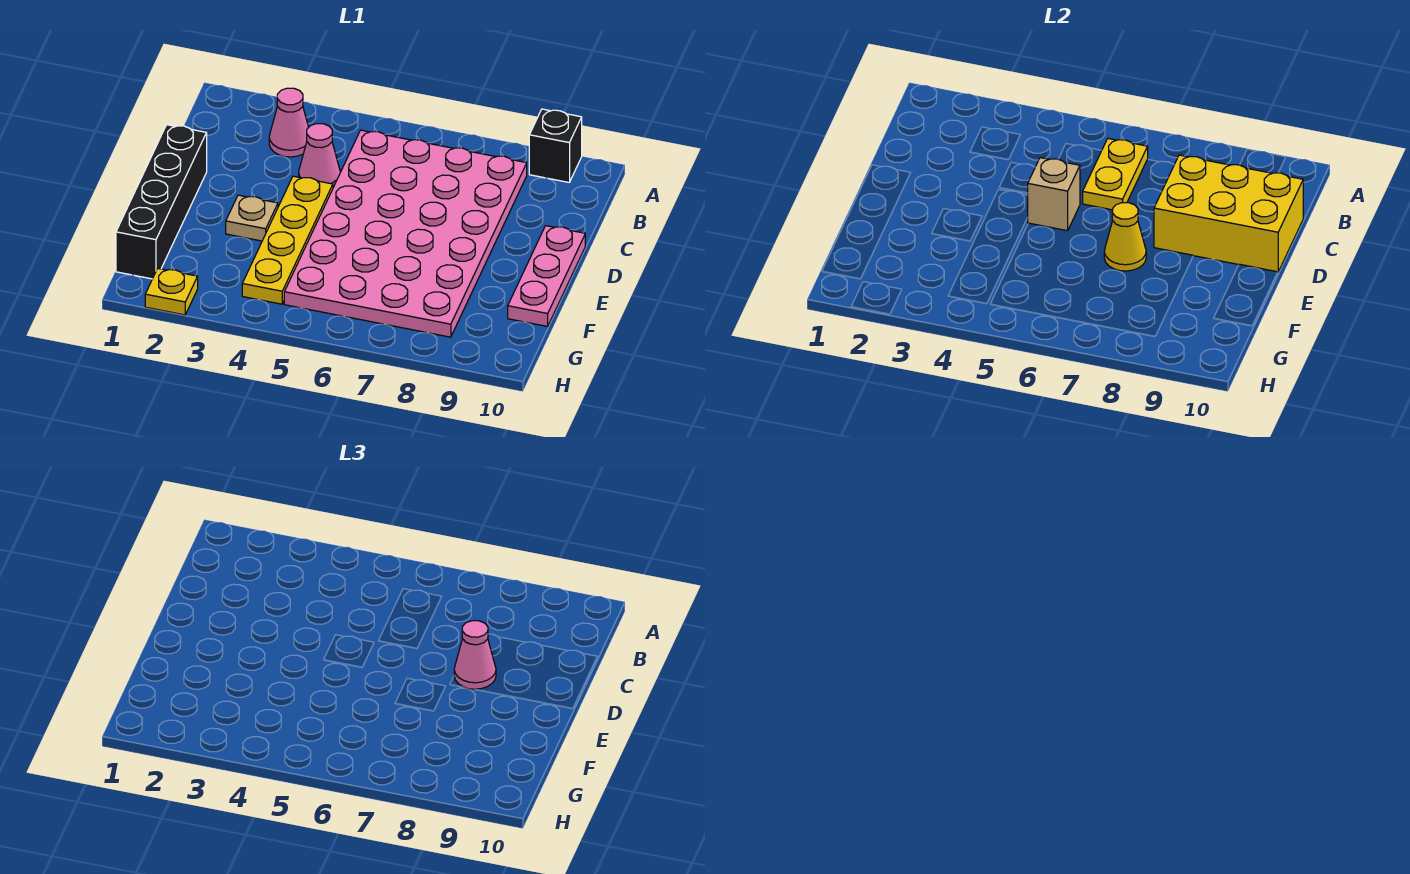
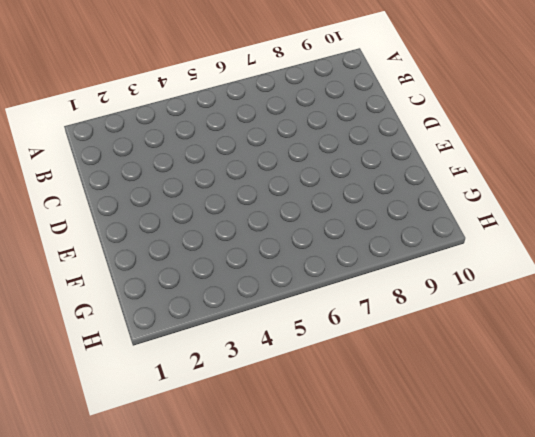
none -> black 1x1 brick [529,109,582,182]
none -> pink 1x1 cone [269,88,309,157]
none -> pink 4x6 plate [284,130,527,337]

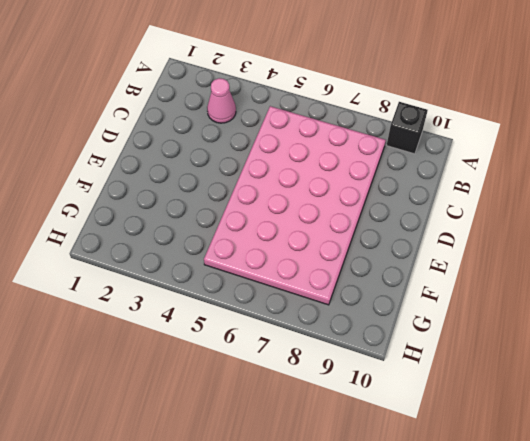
none -> pink 1x1 cone [299,124,340,187]
none -> black 1x4 brick [116,125,207,279]
none -> yellow 1x4 plate [242,176,333,304]

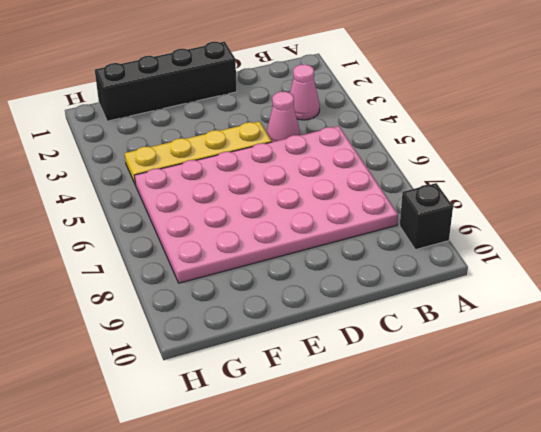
none -> pink 1x3 plate [508,226,585,326]
none -> tan 1x1 plate [226,195,278,241]
none -> yellow 1x1 plate [145,269,198,315]

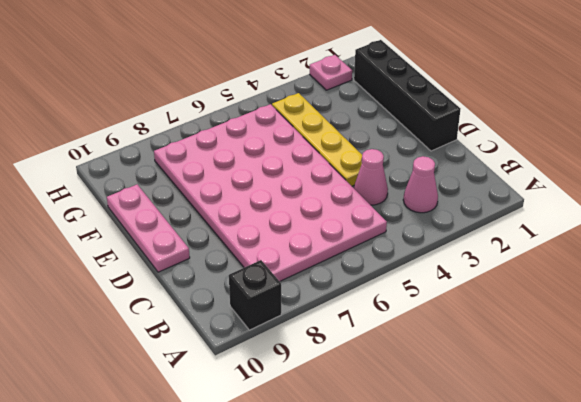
pink 1x1 plate [310,55,352,90] -> yellow 1x1 plate [145,269,198,315]
none -> tan 1x1 plate [226,195,278,241]
none -> yellow 1x2 plate [1083,139,1148,210]
none -> yellow 2x3 brick [1154,155,1303,272]

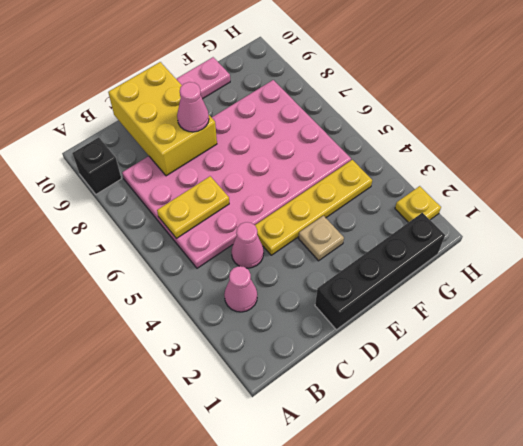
none -> tan 1x1 brick [1028,158,1080,231]
none -> yellow 1x1 cone [1104,203,1146,271]

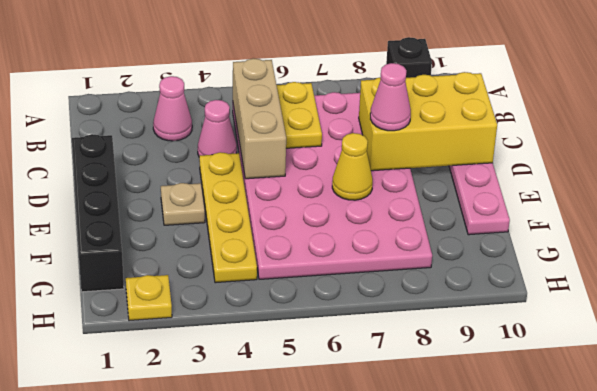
tan 1x3 brick [233,58,286,179] -> tan 1x1 brick [1028,158,1080,231]

